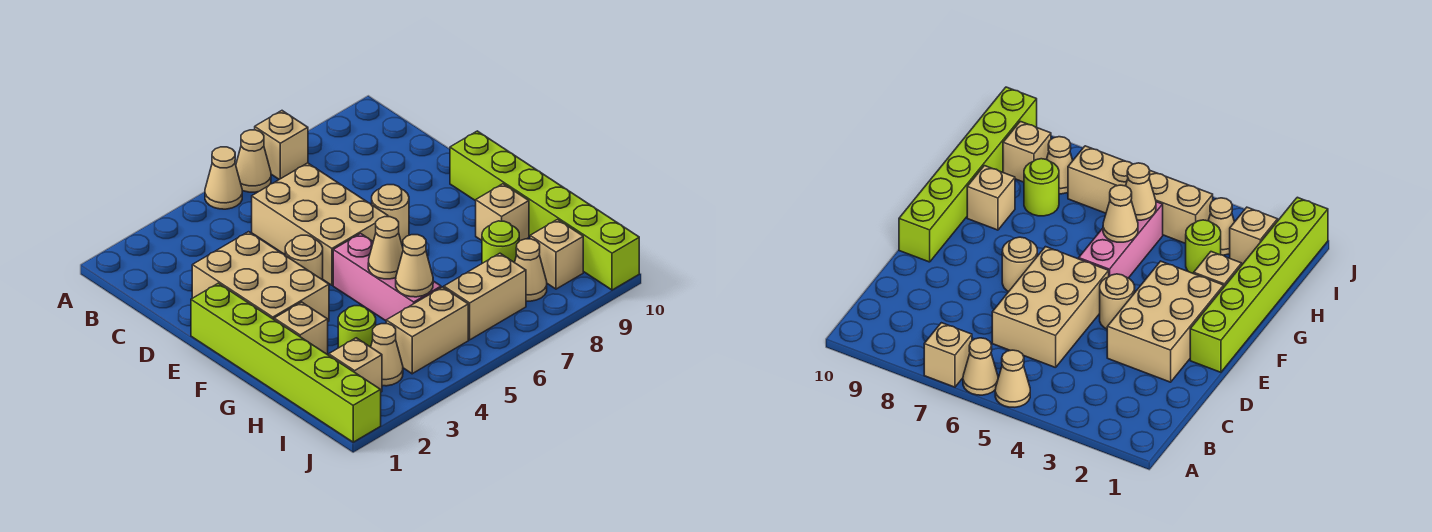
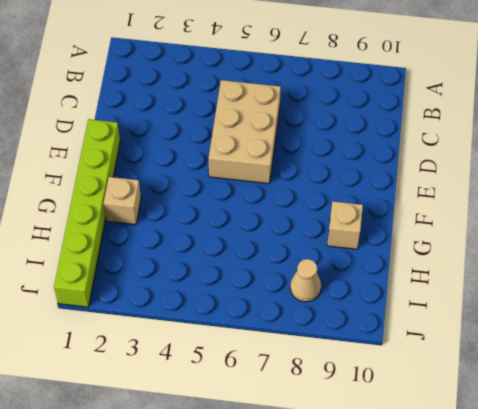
none -> tan 1x1 cone [205,147,242,209]
none -> tan 1x1 cone [236,130,271,192]
none -> tan 1x1 brick [255,111,308,179]

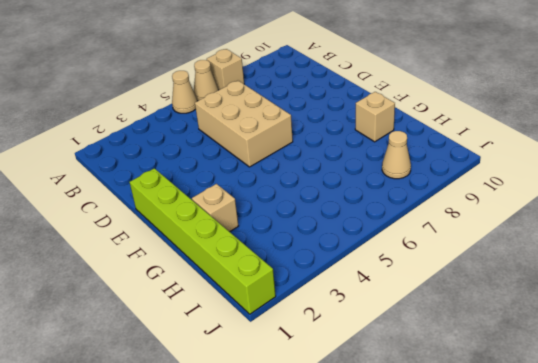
none -> tan 2x3 brick [192,232,329,321]
none -> tan 1x1 round brick [285,235,323,280]
none -> tan 1x1 round brick [372,185,409,244]

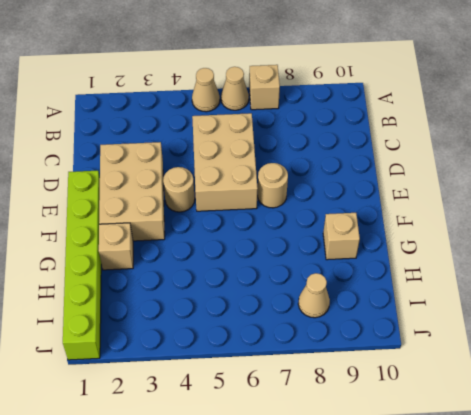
none -> lime 1x6 brick [450,131,639,290]
none -> pink 1x3 brick [333,234,441,321]
none -> lime 1x1 round brick [338,306,376,348]

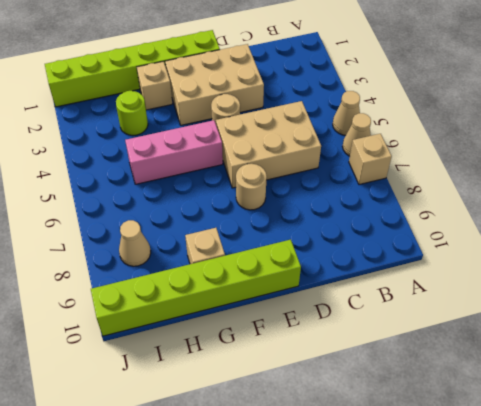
none -> lime 1x1 round brick [482,221,519,263]
none -> tan 1x1 brick [329,338,382,392]
none -> tan 1x1 cone [371,324,403,386]

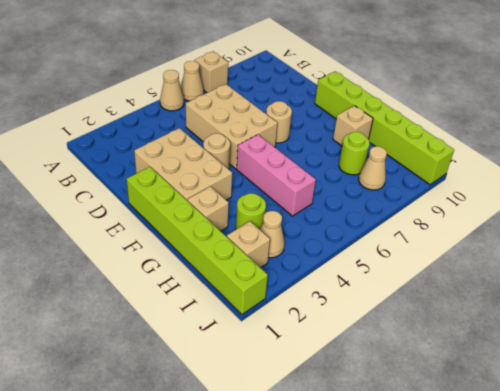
none -> tan 1x2 brick [386,287,468,374]
none -> tan 1x2 brick [444,253,526,340]
none -> tan 1x1 brick [530,219,583,289]

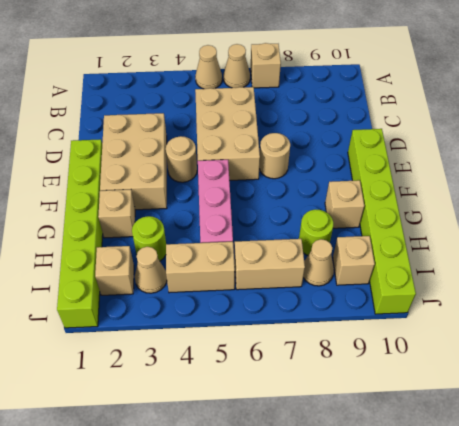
none -> tan 1x1 cone [368,217,403,279]
none -> tan 1x1 cone [396,235,433,297]

